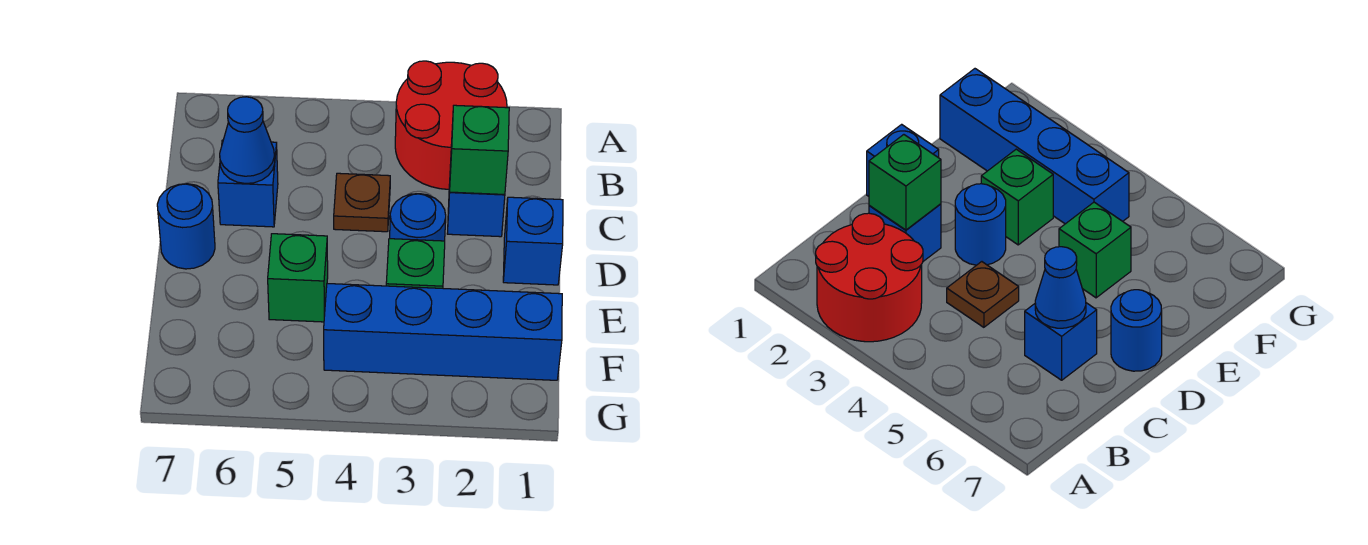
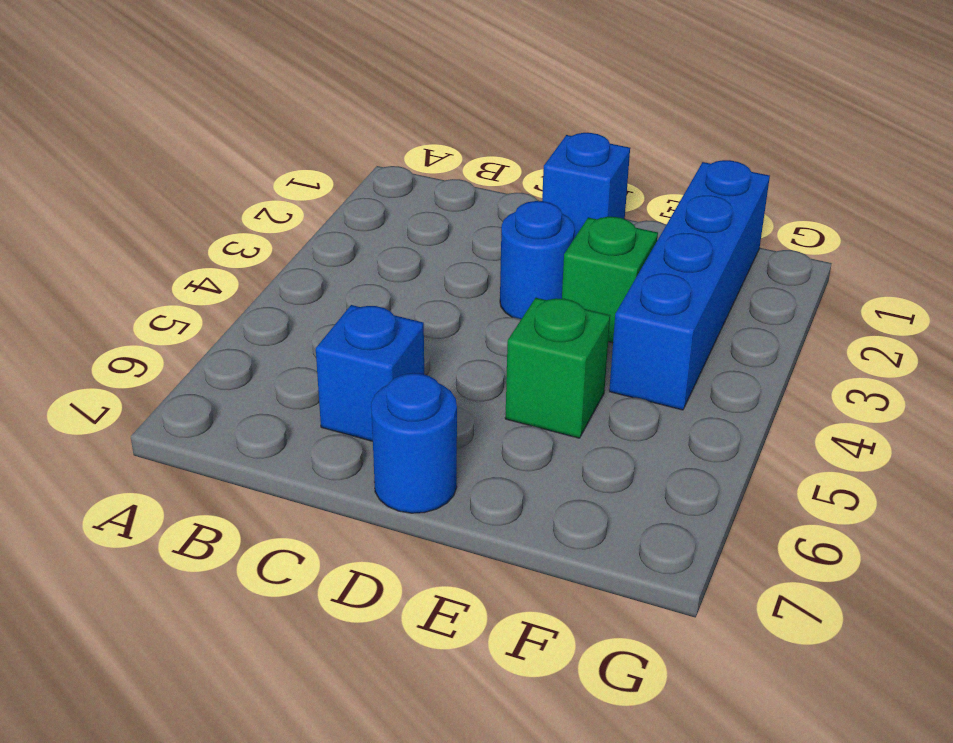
none -> red 2x2 round brick [395,61,507,189]
none -> blue 1x1 brick [447,165,505,237]
none -> brown 1x1 plate [334,173,390,232]

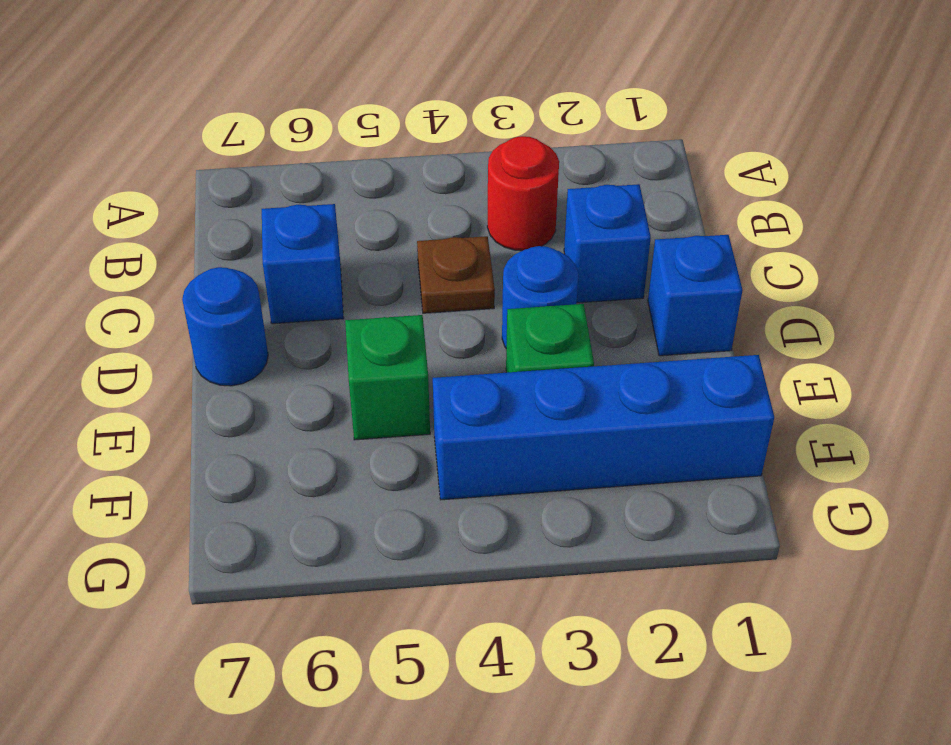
red 1x1 round brick [487,136,559,251] -> red 2x2 round brick [395,61,507,189]
none -> green 1x1 brick [450,105,509,194]
none -> blue 1x1 cone [220,97,275,184]

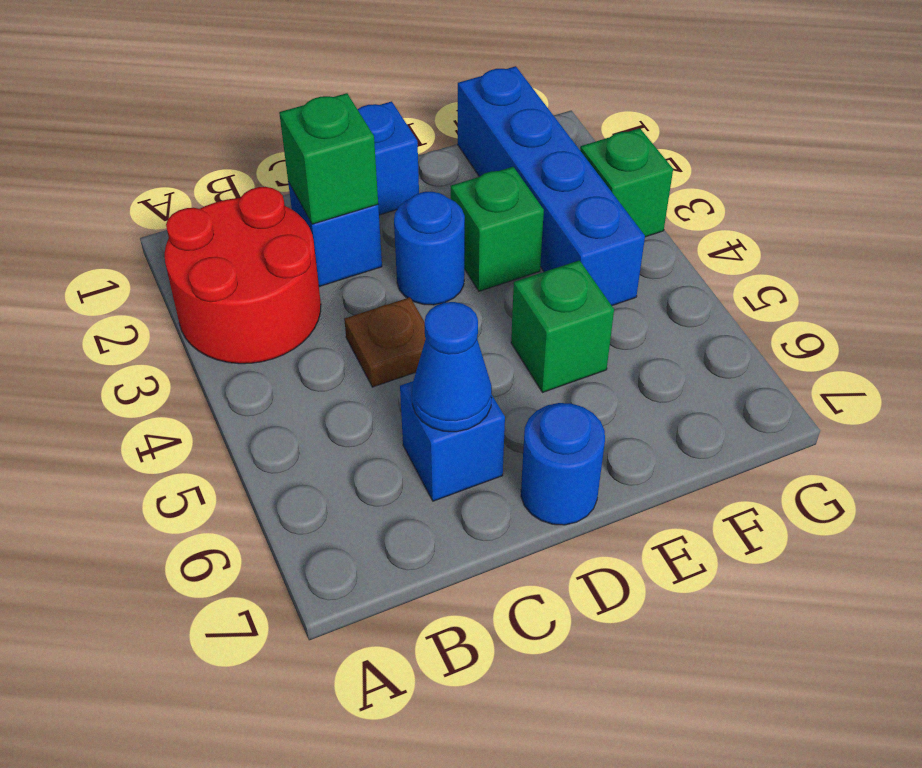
green 1x1 brick [580,128,673,237] -> none

